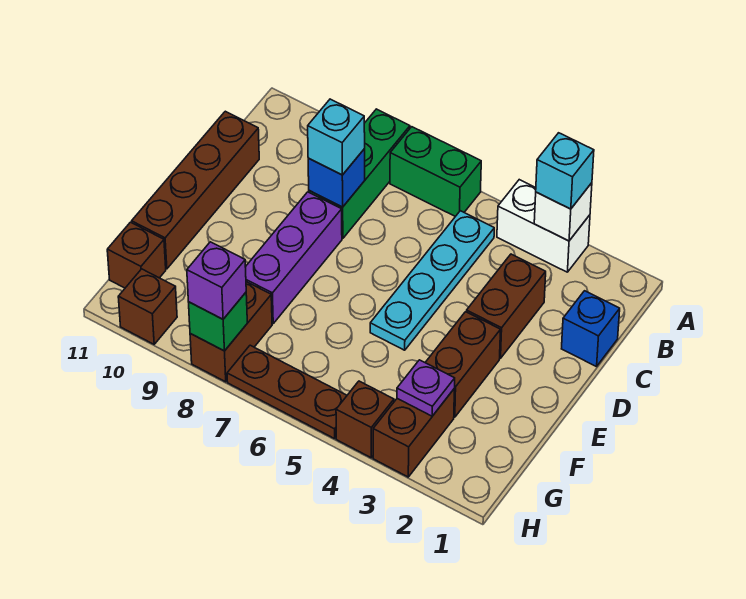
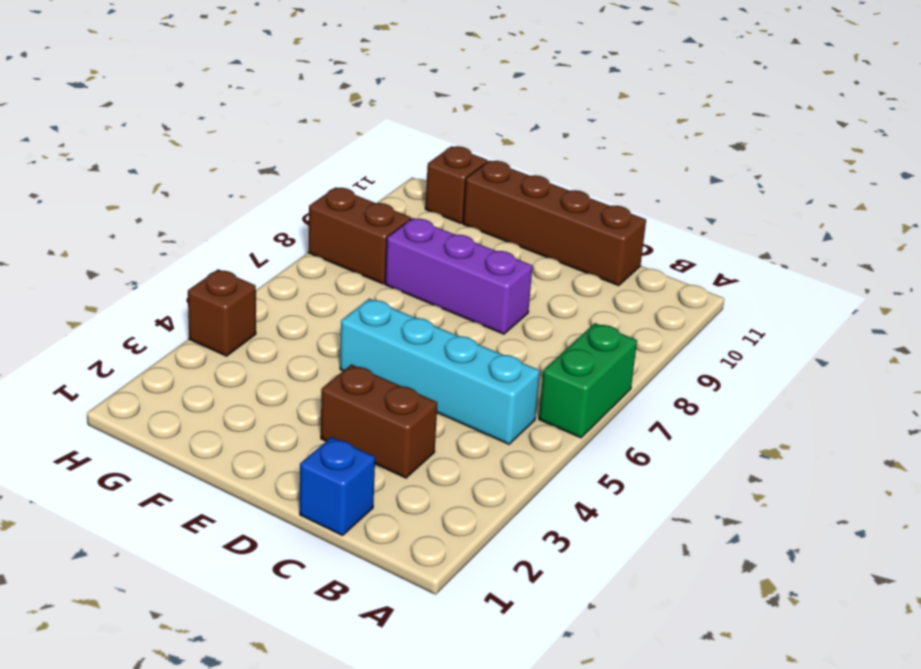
cyan 1x4 brick [340,299,540,444] -> cyan 1x4 plate [370,211,494,350]
none -> white 1x2 brick [497,180,590,272]
none -> green 1x3 brick [309,109,410,238]
none -> brown 1x2 brick [425,312,501,417]

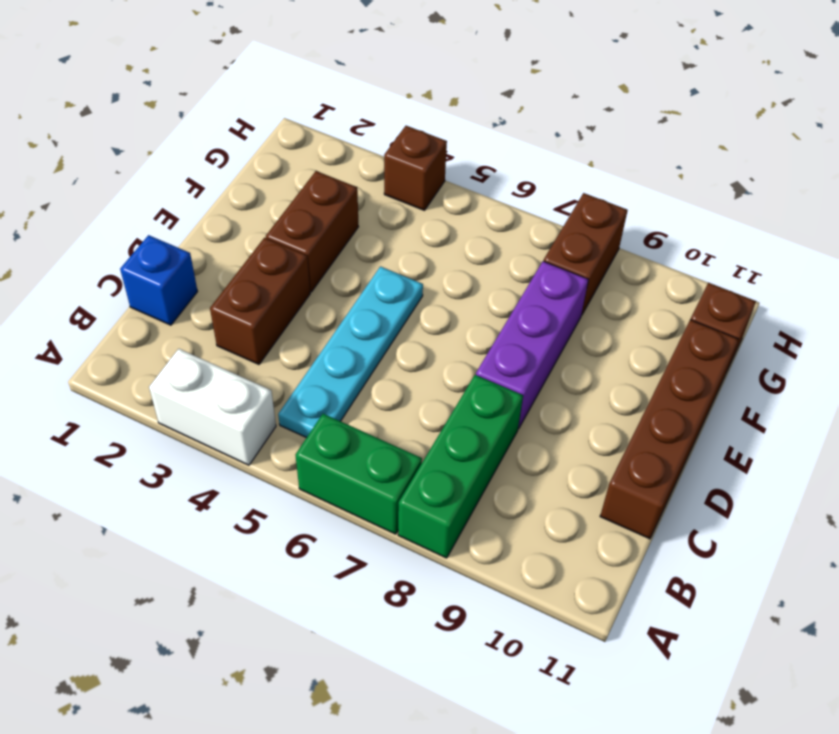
none -> brown 1x2 brick [373,389,454,477]
none -> brown 1x3 plate [227,345,347,439]
none -> brown 1x1 brick [118,269,177,344]

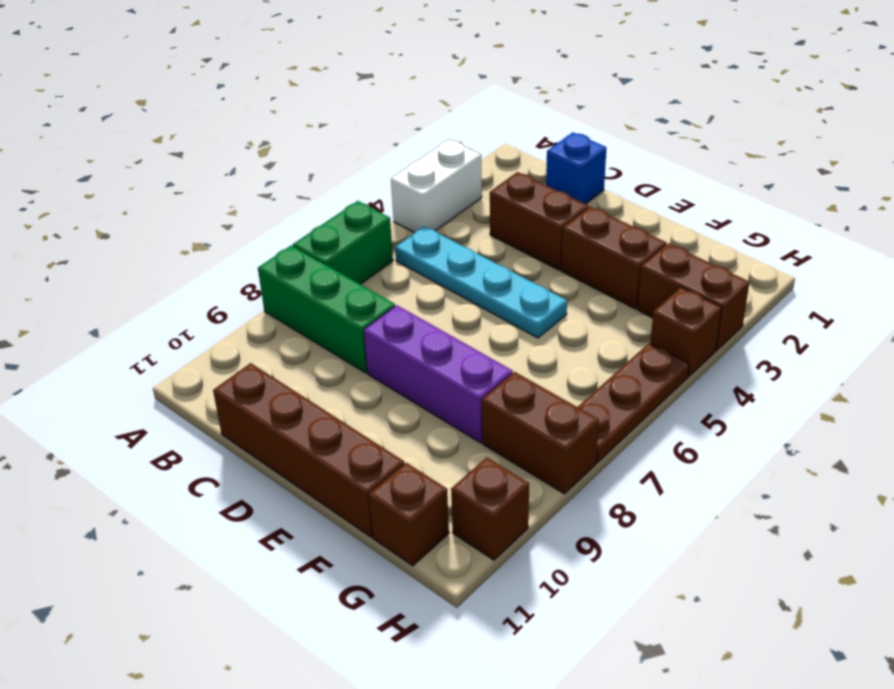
none -> white 1x1 brick [534,183,592,241]
none -> blue 1x1 brick [308,149,365,207]
none -> purple 1x1 plate [397,360,455,416]

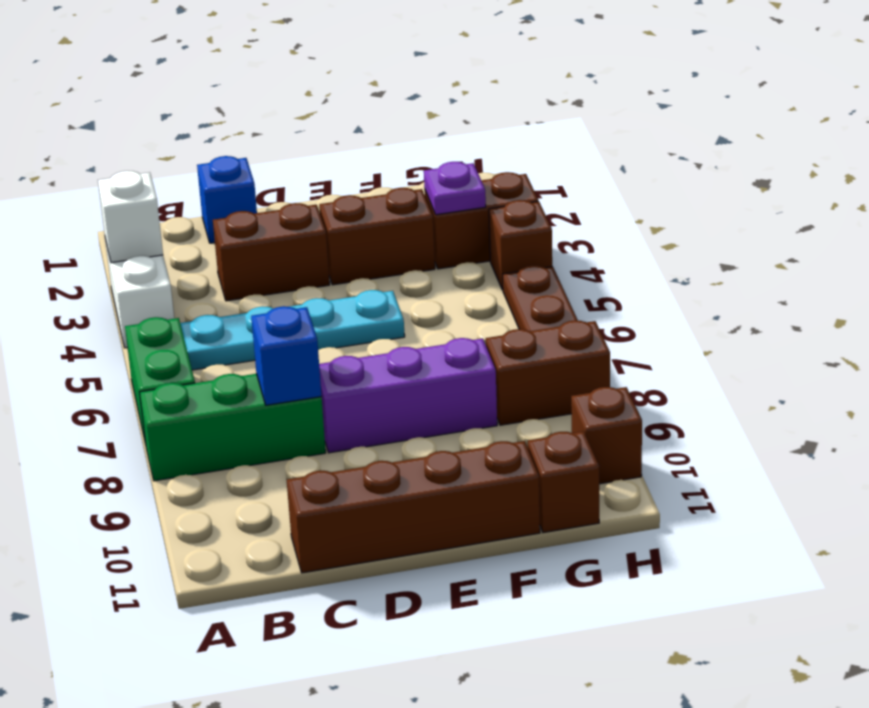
none -> green 1x1 brick [189,293,247,351]
none -> cyan 1x1 brick [536,133,594,209]
none -> cyan 1x1 brick [308,99,365,175]

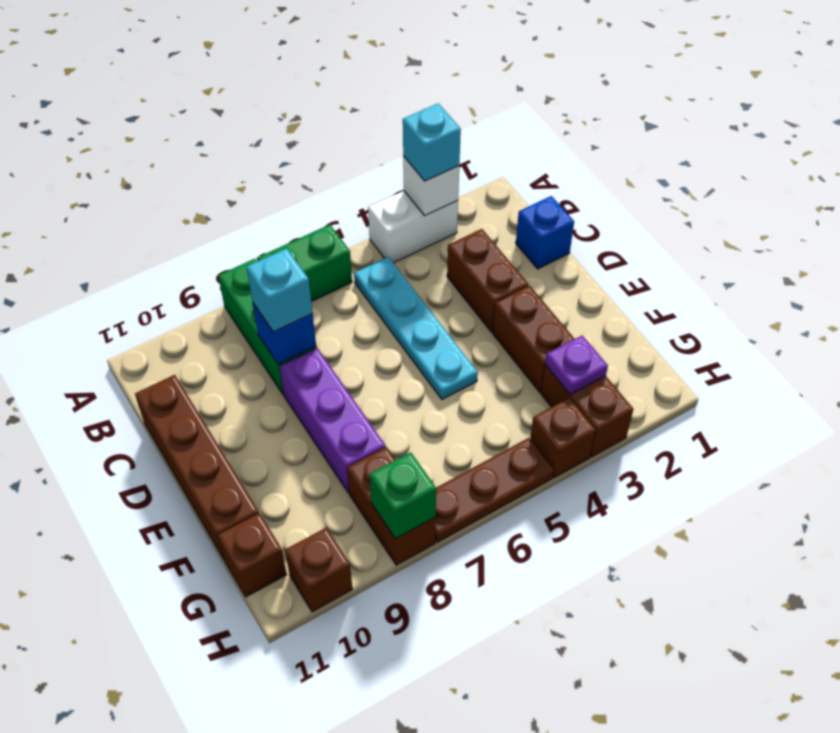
none -> purple 1x1 brick [187,242,246,319]

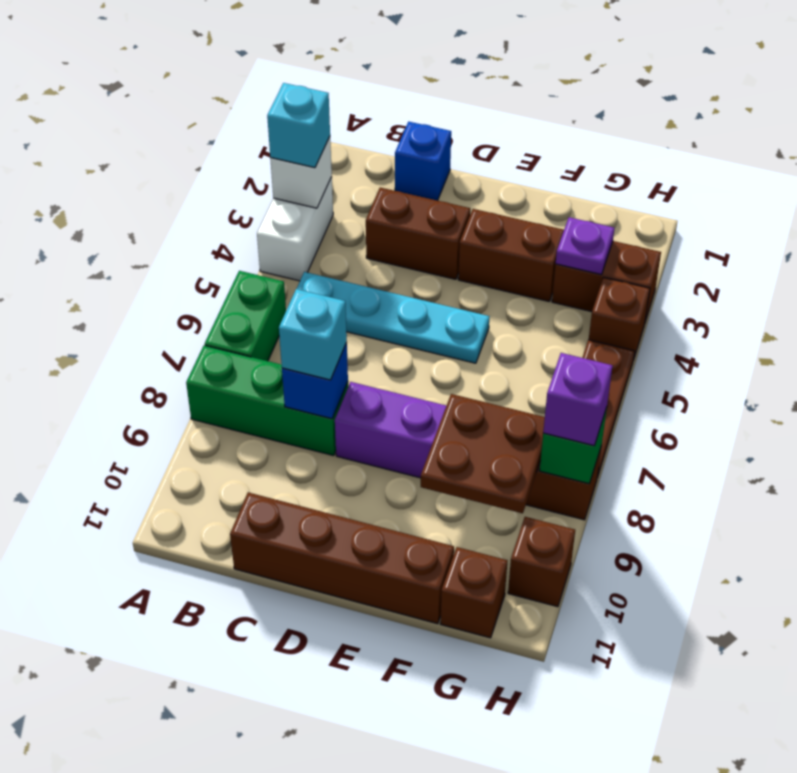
brown 2x2 plate [421,394,545,513] -> none

